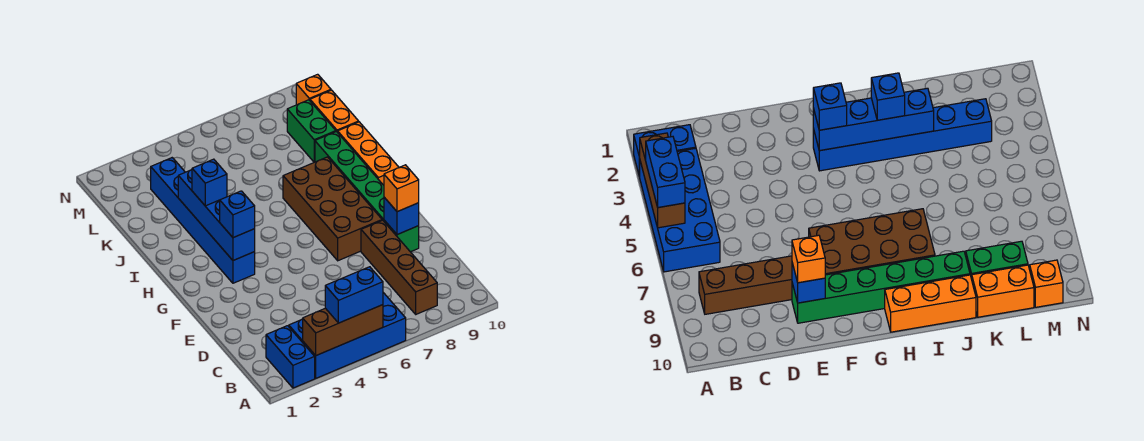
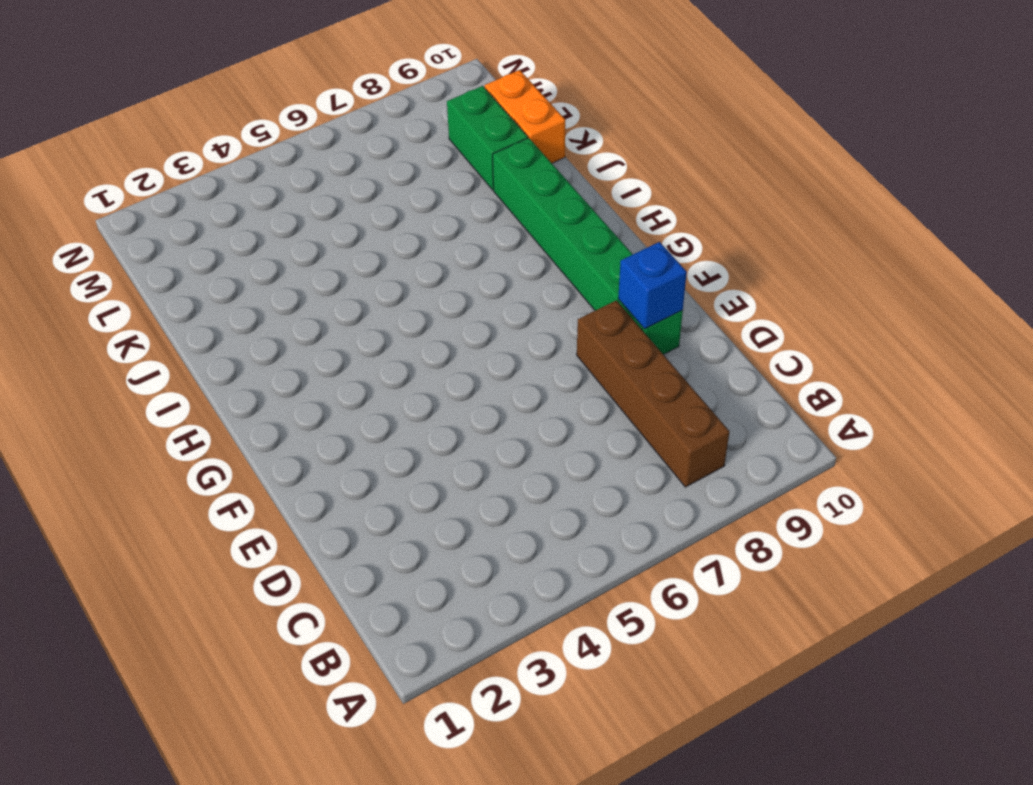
none -> blue 1x2 brick [266,326,315,388]
none -> blue 2x4 brick [289,293,406,378]
none -> brown 2x4 brick [283,157,382,261]

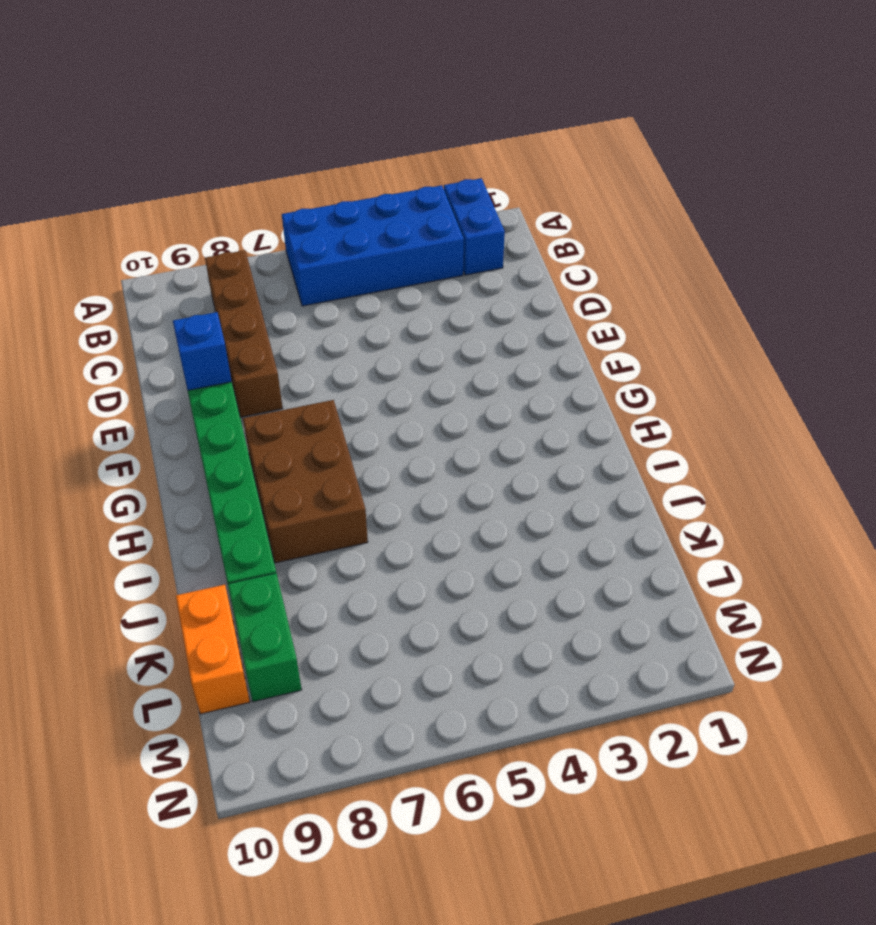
brown 2x3 brick [243,400,368,563] -> brown 2x4 brick [283,157,382,261]
none -> blue 1x6 brick [151,158,255,283]
none -> orange 1x3 brick [338,122,399,185]
none -> orange 1x1 brick [296,74,331,105]

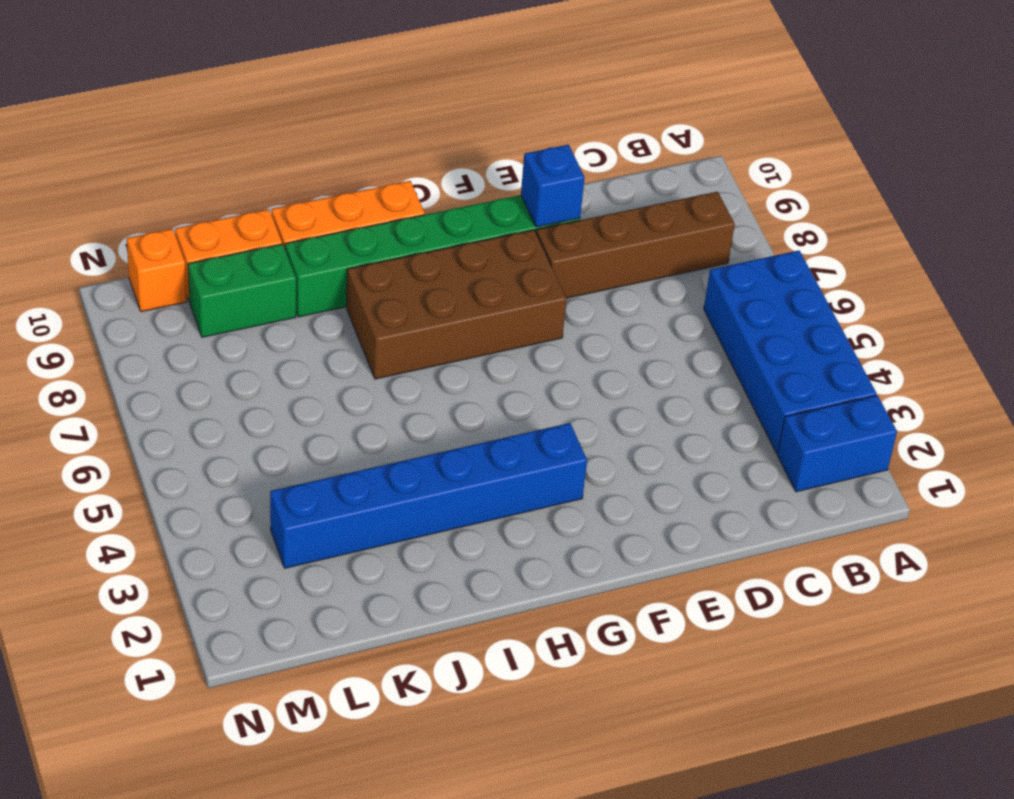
none -> brown 1x3 brick [303,305,383,355]
none -> blue 1x4 brick [178,170,255,260]
none -> blue 1x2 brick [325,267,383,323]

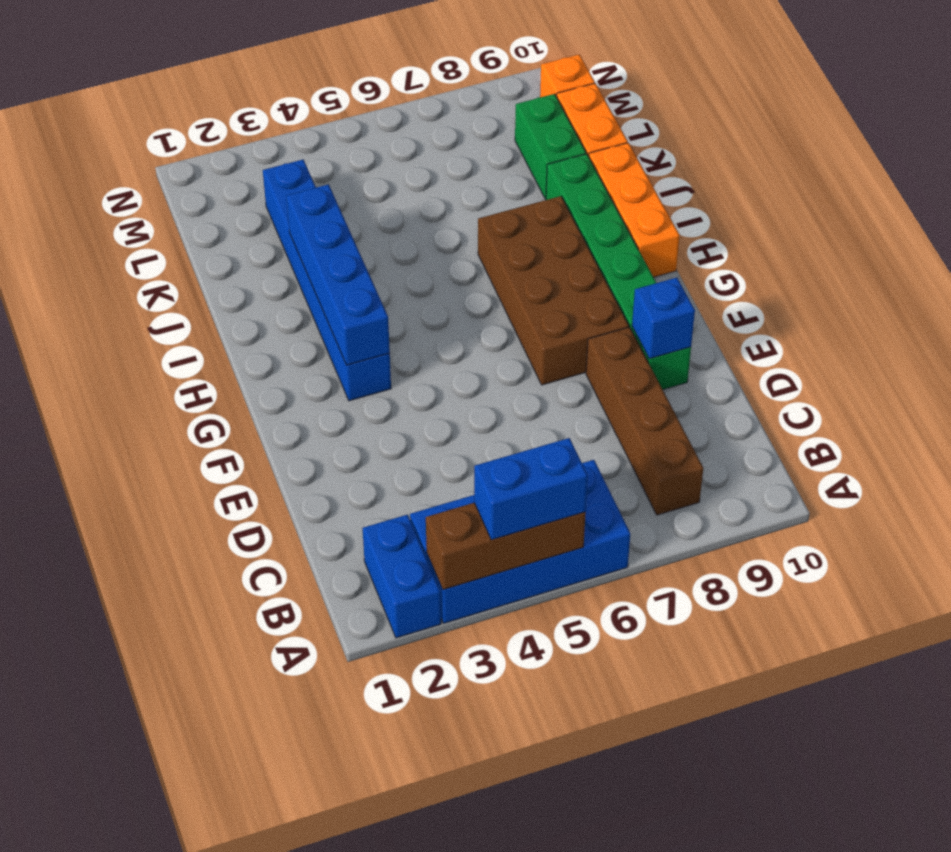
none -> orange 1x1 brick [384,165,419,212]
none -> blue 1x1 brick [220,191,255,238]
none -> blue 1x1 brick [192,159,227,206]

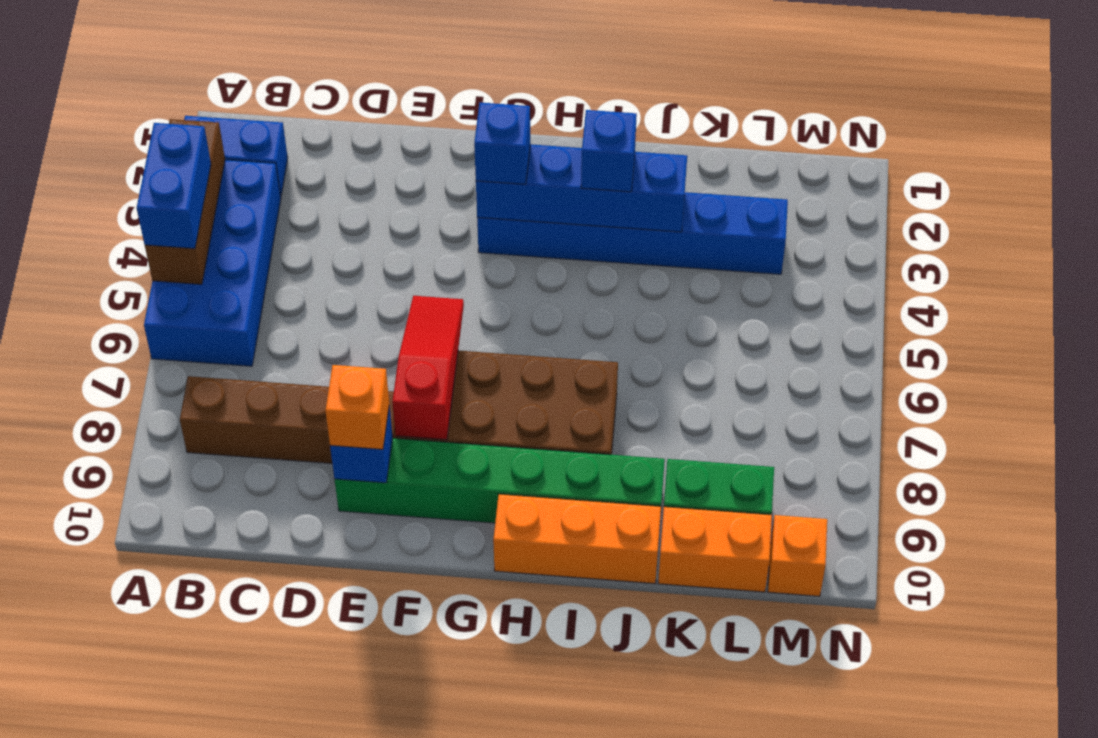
red 1x3 slope [392,296,464,440] -> none

